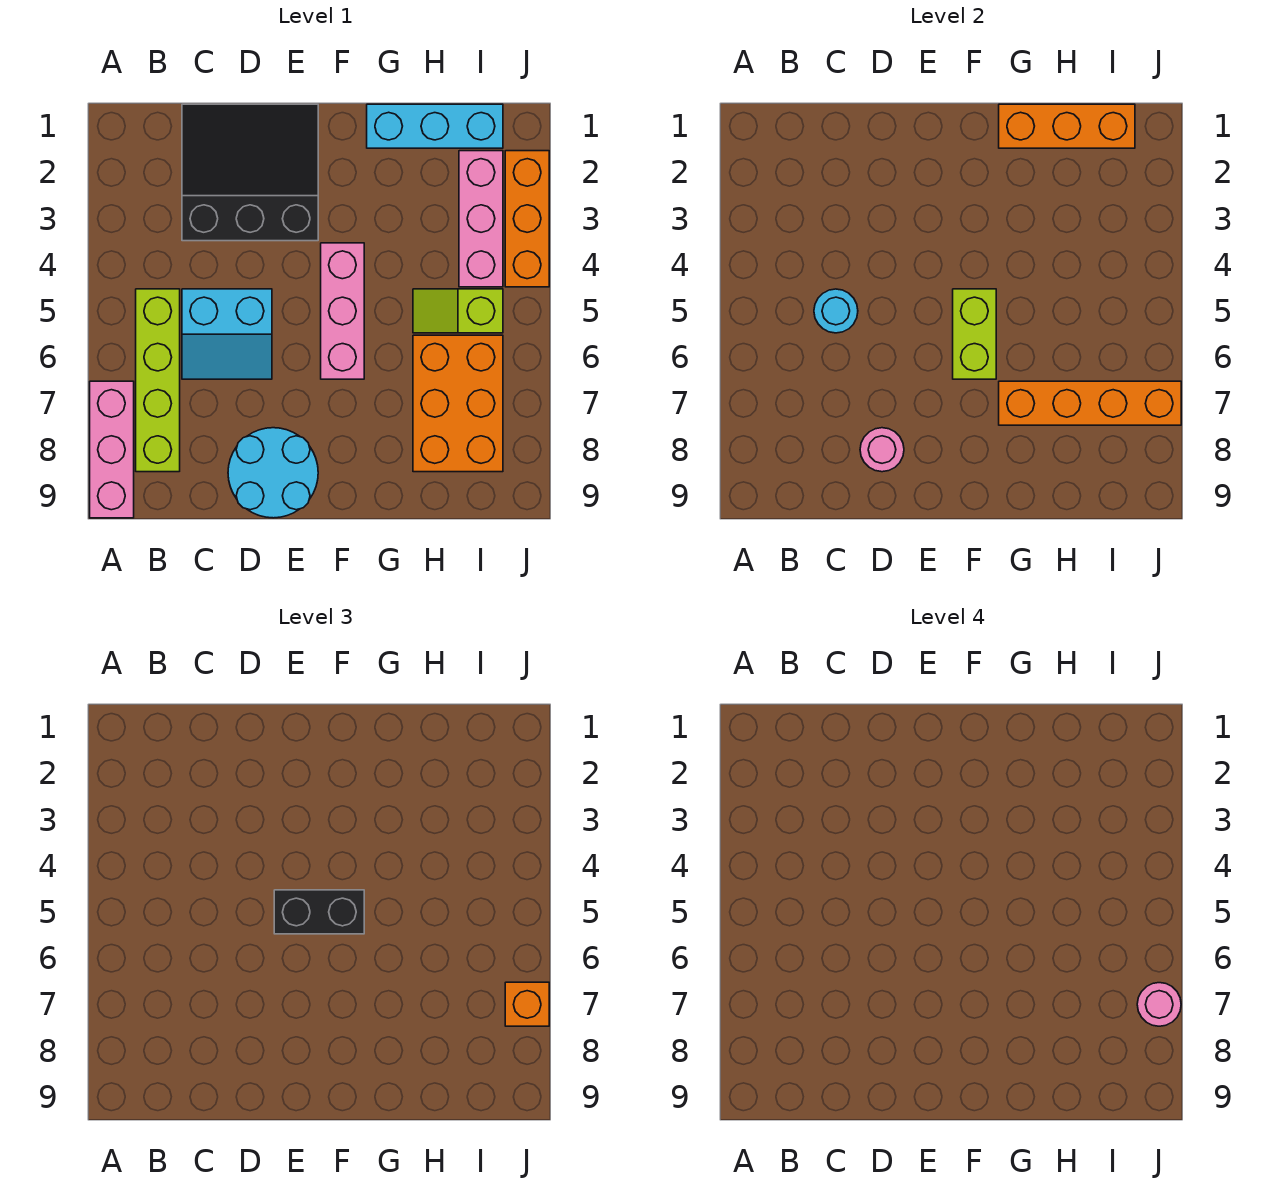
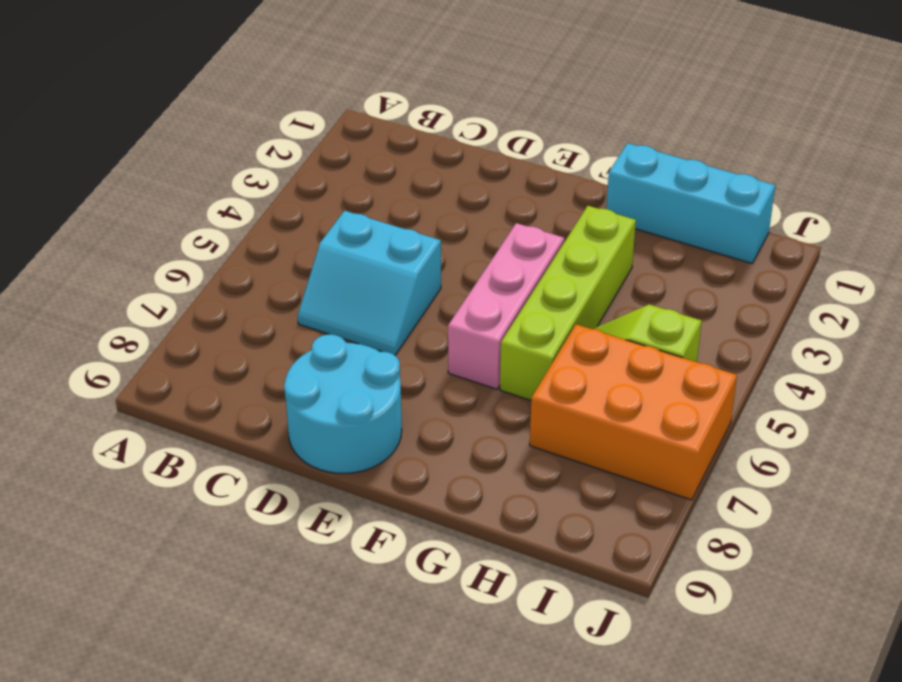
lime 1x4 brick [500,206,636,400] -> lime 1x4 brick moved to [136,289,180,472]
orange 2x3 brick [530,324,737,500] -> orange 2x3 brick turned to [413,335,503,472]
none -> pink 1x3 brick [90,381,134,518]
none -> black 3x3 slope [182,104,318,241]
none -> pink 1x3 brick [459,151,503,287]

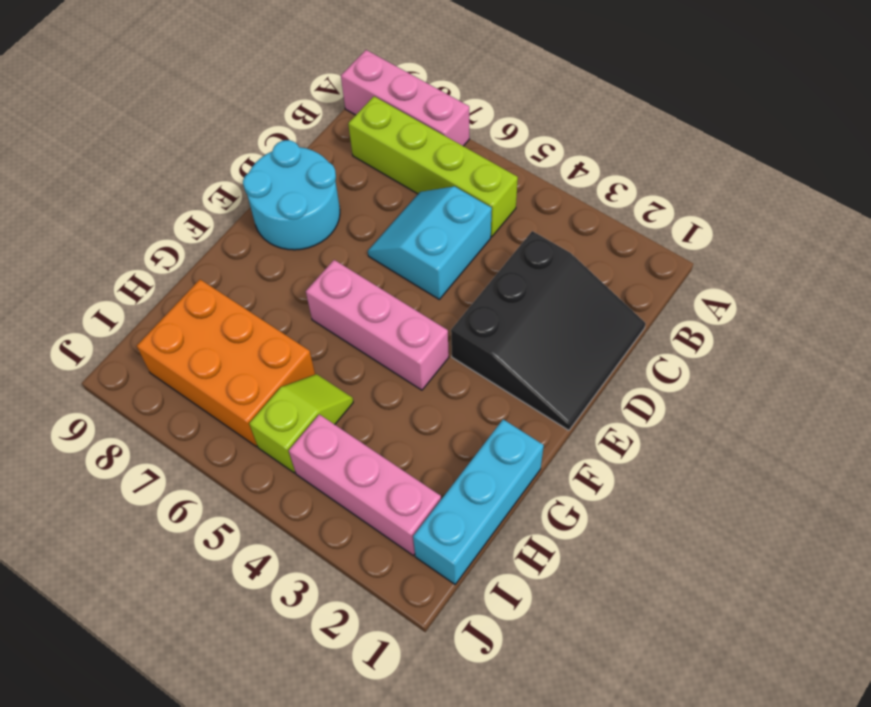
none -> orange 1x3 brick [505,151,549,287]
none -> cyan 1x1 round brick [814,289,858,333]
none -> pink 1x1 round brick [860,428,904,472]

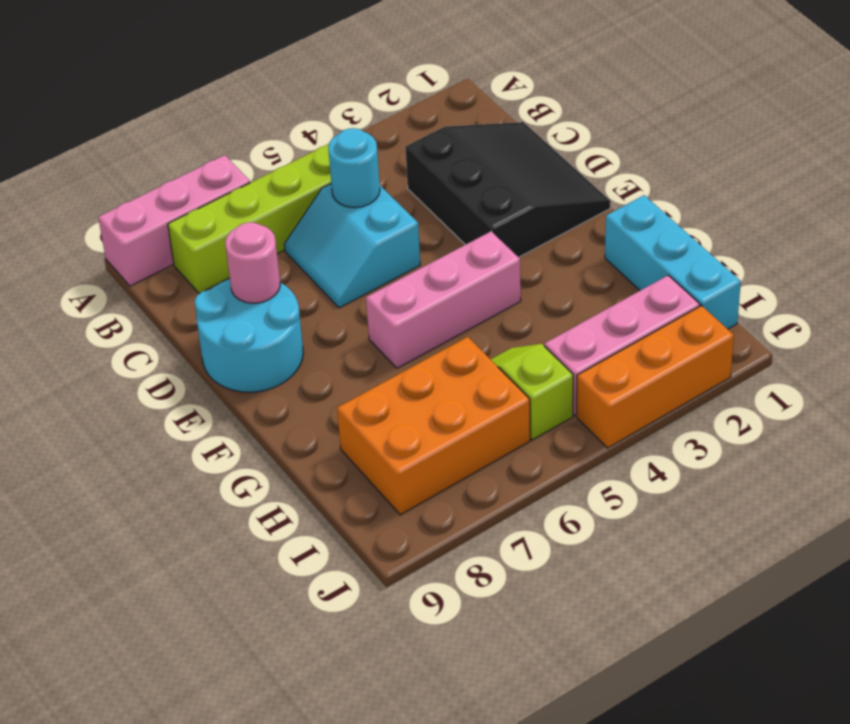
none -> lime 1x2 brick [953,289,996,379]
none -> orange 1x3 brick [999,104,1135,148]
none -> orange 1x4 brick [999,381,1181,425]

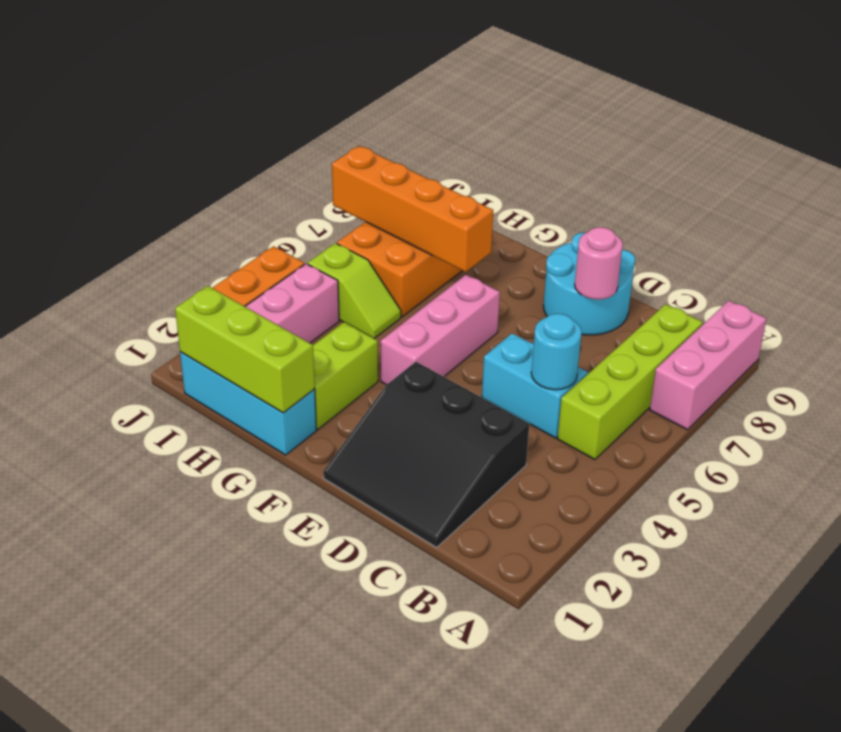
lime 1x3 brick [175,286,315,413] -> orange 1x3 brick [999,104,1135,148]
lime 1x2 brick [313,322,378,429] -> lime 1x2 brick moved to [953,289,996,379]
none -> black 1x2 brick [274,890,364,934]
none -> orange 1x1 brick [505,982,549,1026]
none -> pink 1x1 round brick [1137,983,1181,1026]

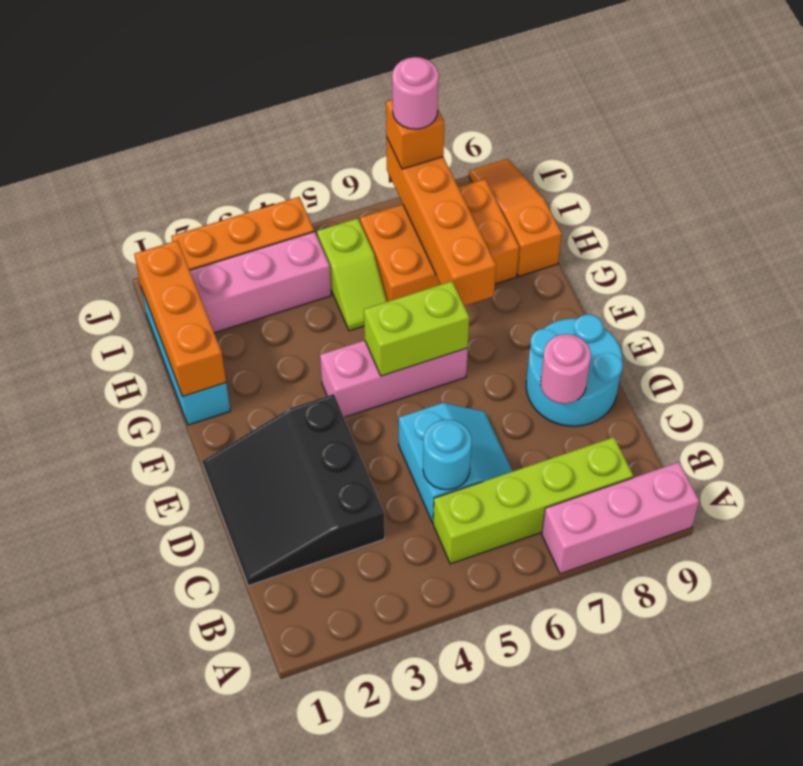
orange 1x3 slope [469,159,562,276] -> none
none -> black 1x2 brick [274,890,364,934]

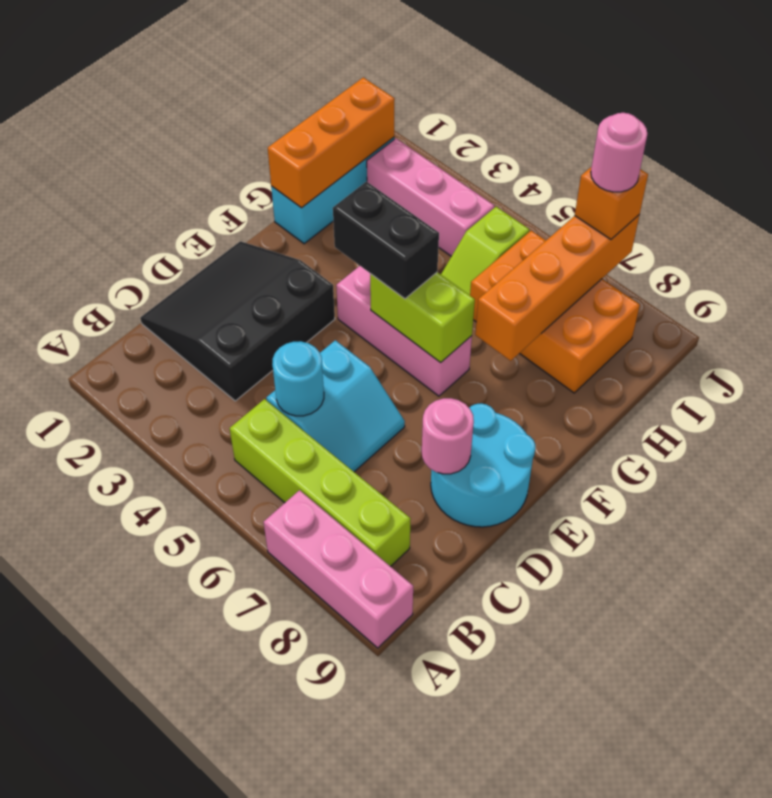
black 1x2 brick [333,182,439,299] -> black 1x2 brick turned to [274,890,364,934]
none -> orange 1x3 brick [505,151,549,287]

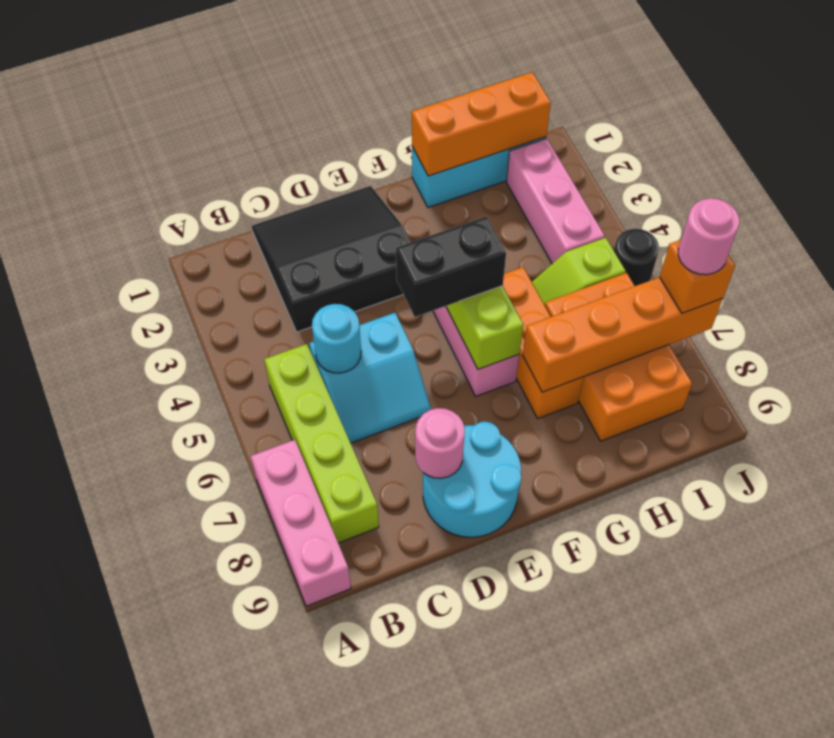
orange 1x3 brick [503,267,584,418] -> orange 1x3 brick moved to [505,151,549,287]
black 1x1 round brick [614,229,659,286] -> none

